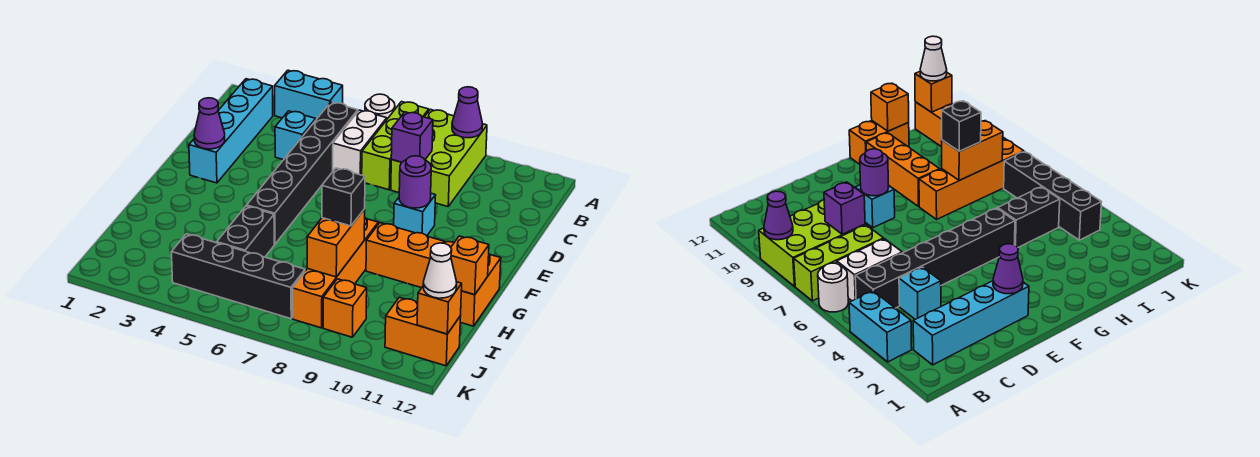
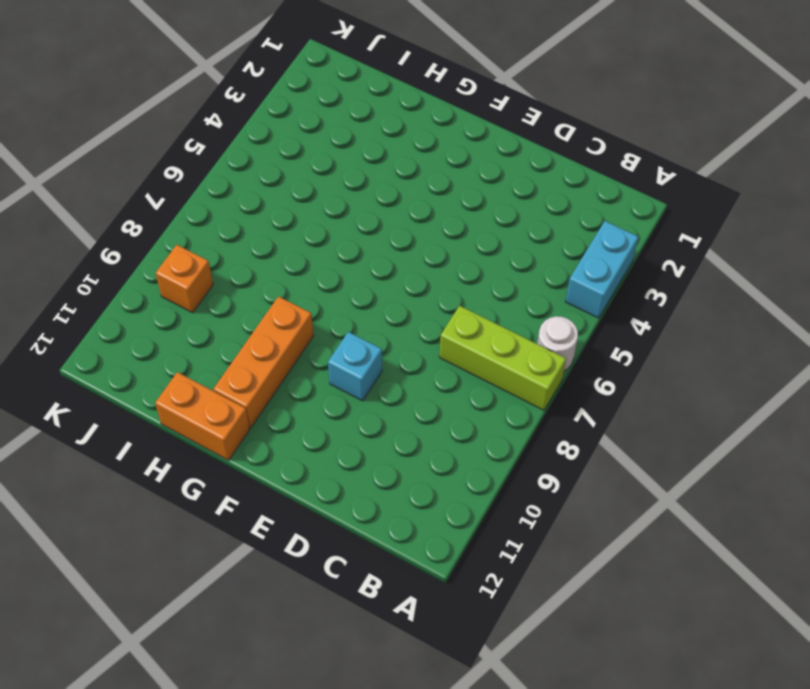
none -> lime 2x3 brick [391,109,487,207]
none -> cyan 1x4 brick [189,79,273,183]
none -> black 1x6 brick [247,102,358,244]

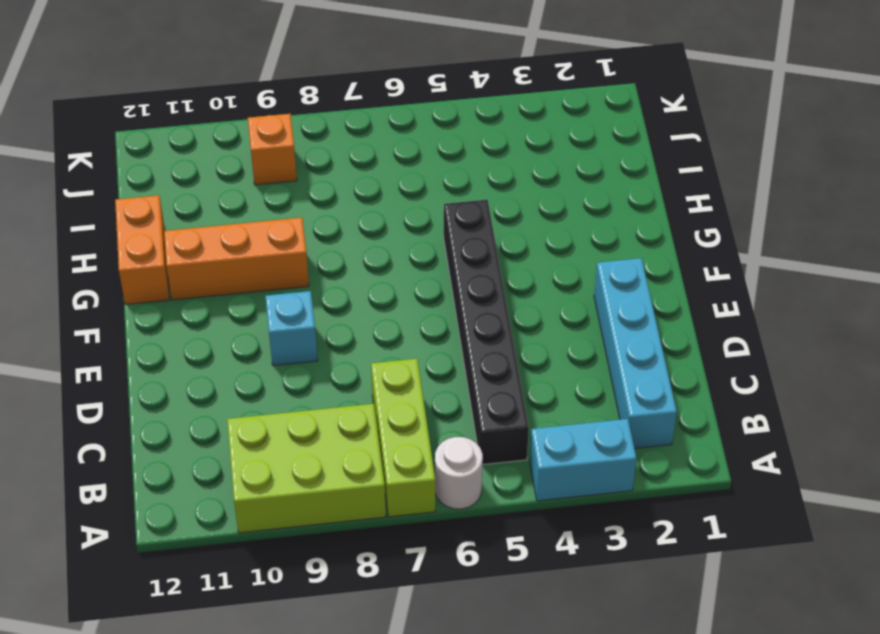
lime 2x3 brick [227,404,386,533] -> lime 2x3 brick turned to [391,109,487,207]
none -> white 1x2 brick [333,110,387,175]
none -> cyan 1x1 brick [275,111,316,160]
none -> orange 1x4 brick [293,218,378,328]

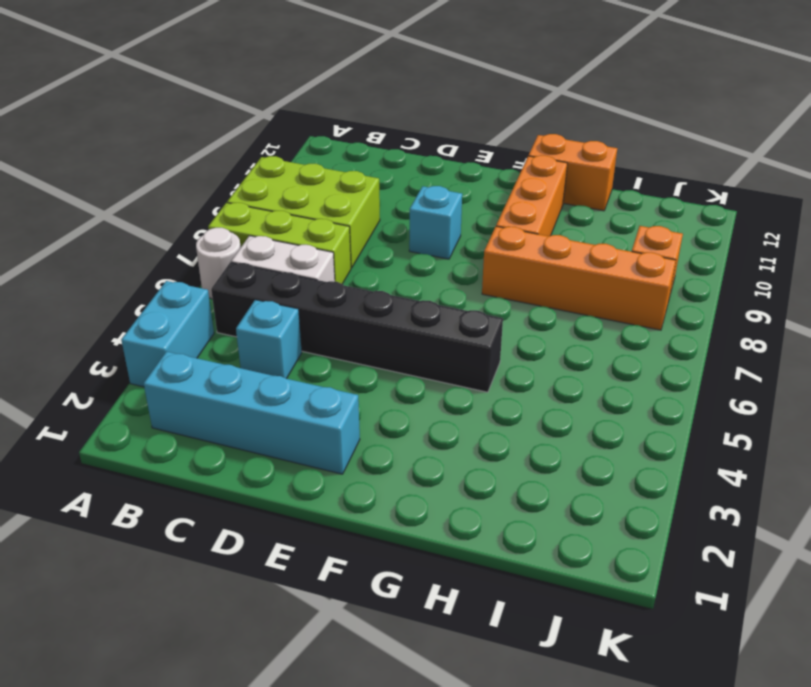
none -> black 1x2 brick [217,206,274,257]
none -> black 1x4 brick [171,234,305,319]
none -> orange 1x2 brick [385,297,461,366]

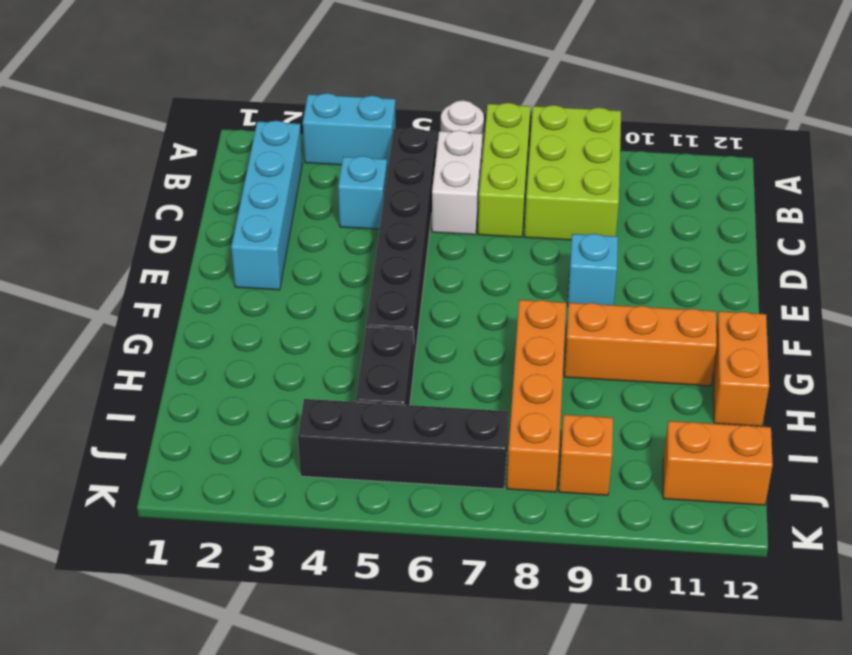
none -> purple 1x1 cone [452,87,483,138]
none -> purple 1x1 brick [391,112,433,162]
none -> purple 1x1 cone [194,98,225,149]

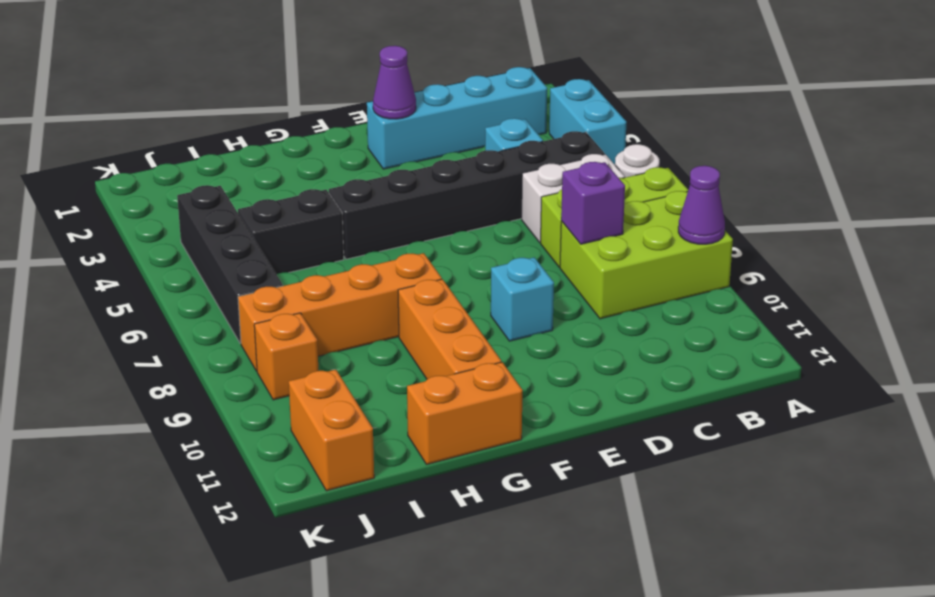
none -> purple 1x1 round brick [399,156,431,208]
none -> orange 1x2 brick [307,209,365,277]
none -> orange 1x1 brick [451,236,489,295]

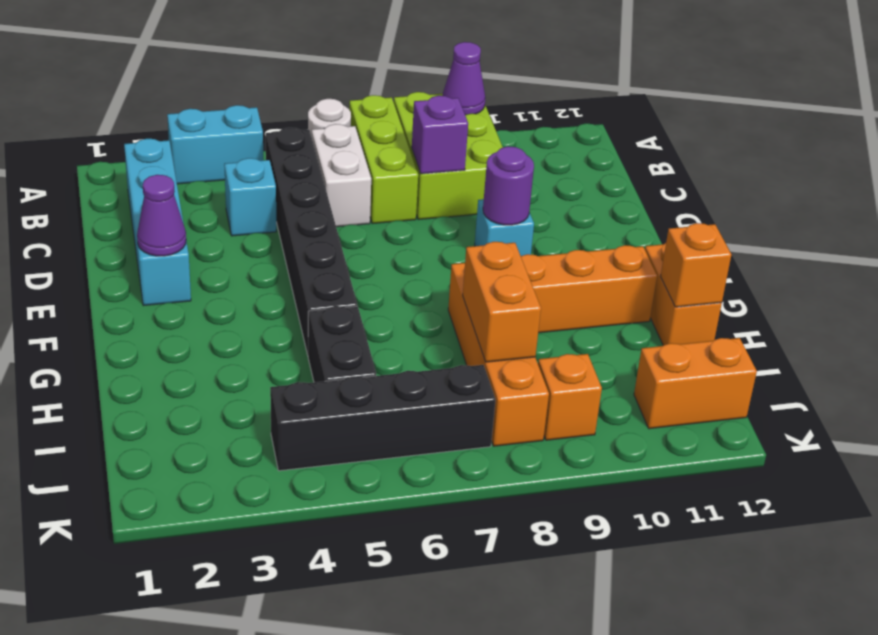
none -> orange 1x1 brick [417,282,462,334]
none -> black 1x1 brick [322,168,365,226]
none -> white 1x1 cone [423,243,457,298]

